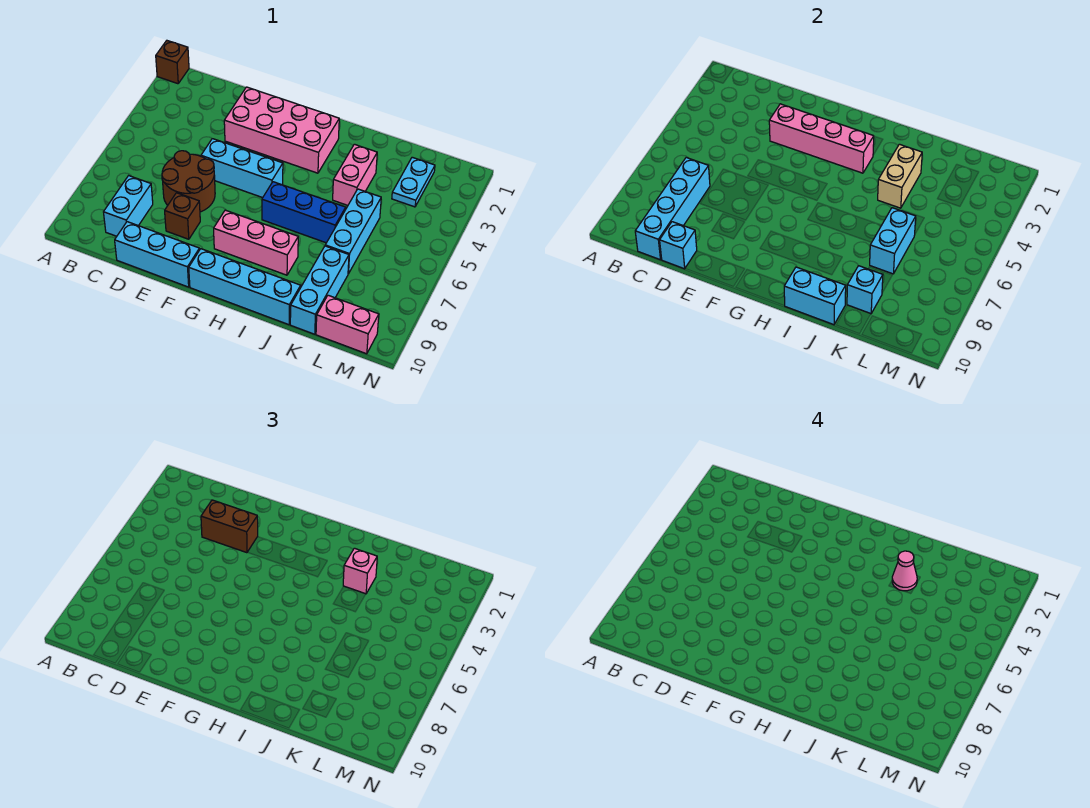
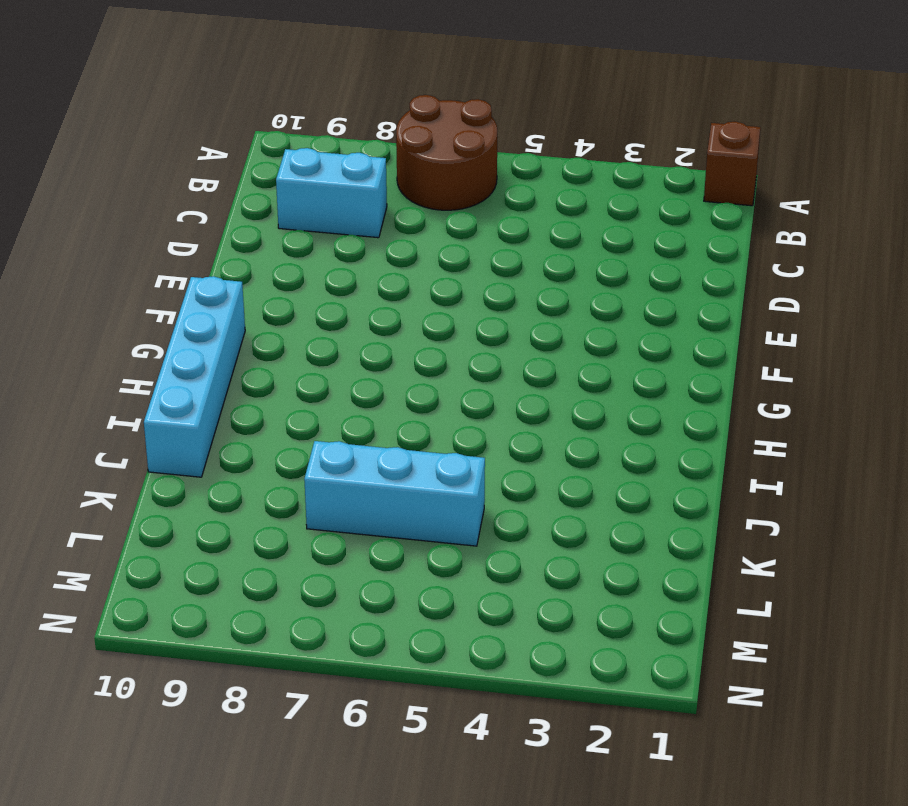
brown 2x2 round brick [396,95,497,210] -> brown 2x2 round brick moved to [162,151,215,212]
none -> cyan 1x3 brick [115,222,200,287]
none -> pink 2x4 brick [224,87,339,173]
none -> cyan 1x3 brick [201,139,283,198]

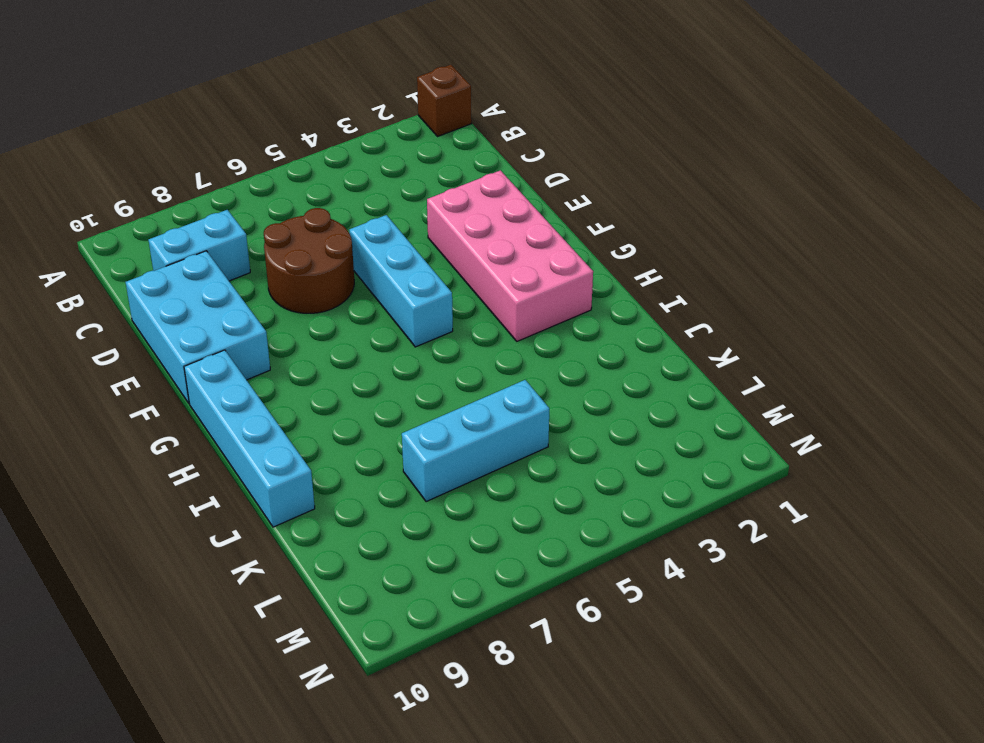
cyan 2x3 brick [126,251,270,403] -> cyan 1x3 brick [115,222,200,287]
none -> brown 1x1 brick [165,193,200,239]
none -> pink 1x3 brick [214,210,298,275]
none -> blue 1x3 brick [262,182,346,243]

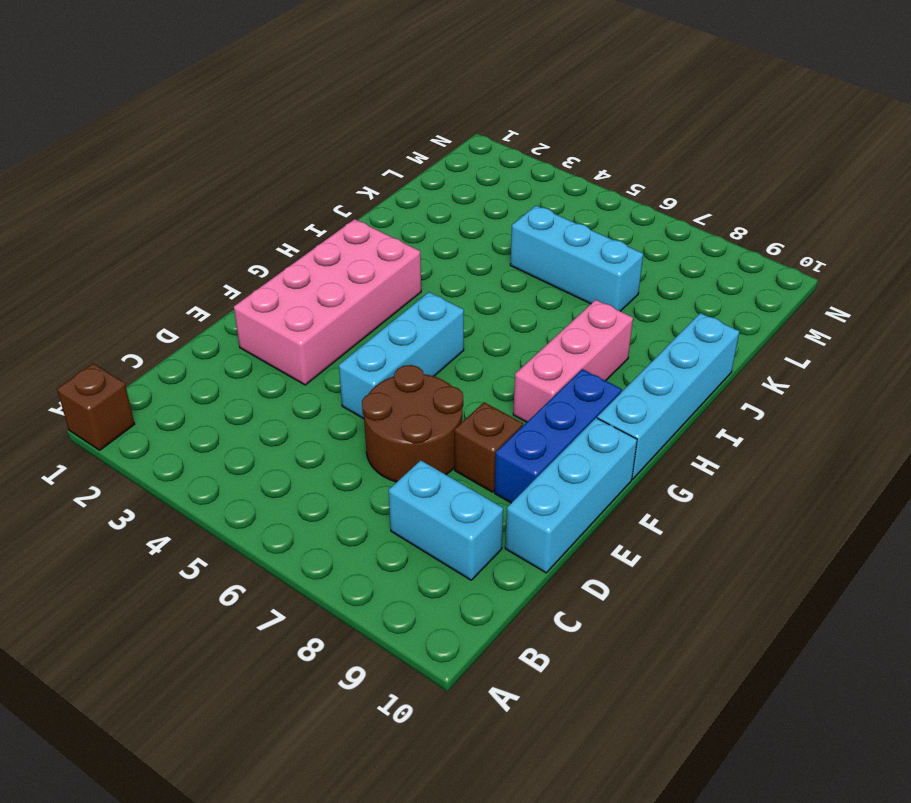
blue 1x3 brick [495,369,622,503] -> blue 1x3 brick moved to [262,182,346,243]
none -> pink 1x2 brick [333,144,377,205]
none -> cyan 1x3 brick [290,246,349,334]
none -> cyan 1x2 plate [392,157,435,207]

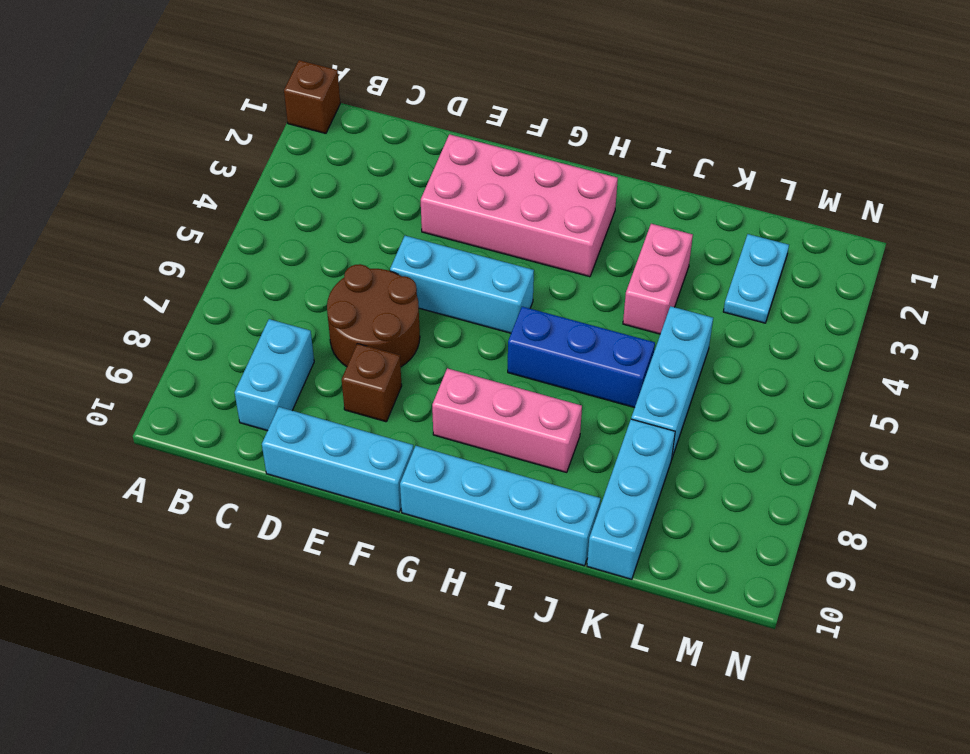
none -> pink 1x2 brick [316,295,379,354]
none -> cyan 1x4 brick [635,158,710,260]
none -> cyan 1x1 brick [660,222,697,269]

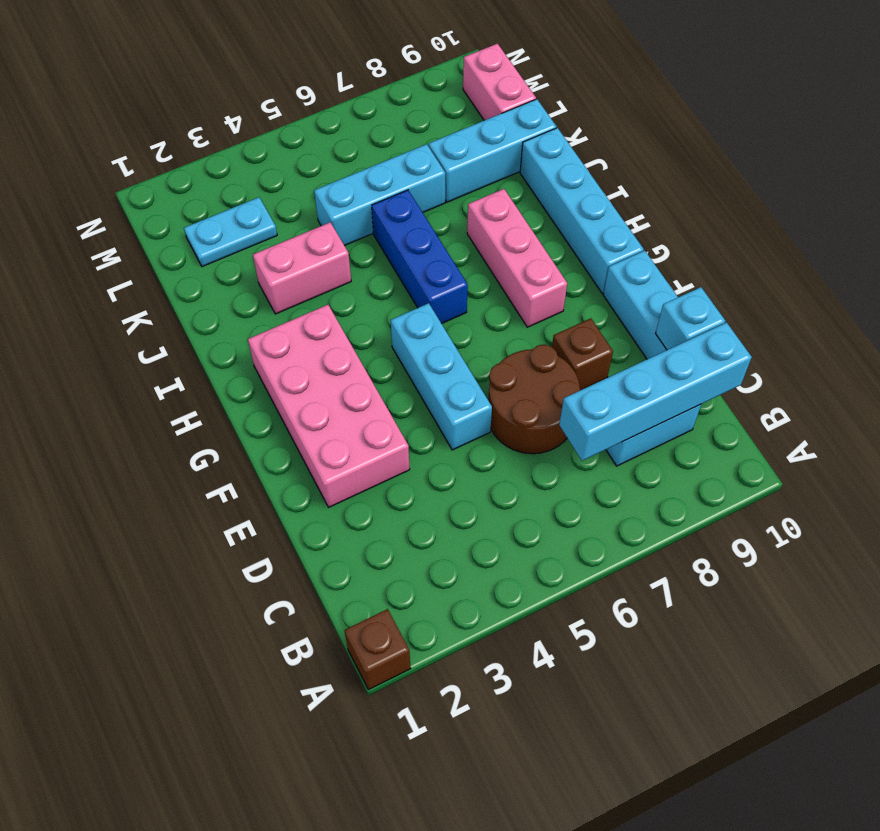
none -> pink 1x4 brick [769,104,874,173]
none -> cyan 1x2 brick [784,267,846,325]
none -> tan 1x2 brick [878,144,922,208]

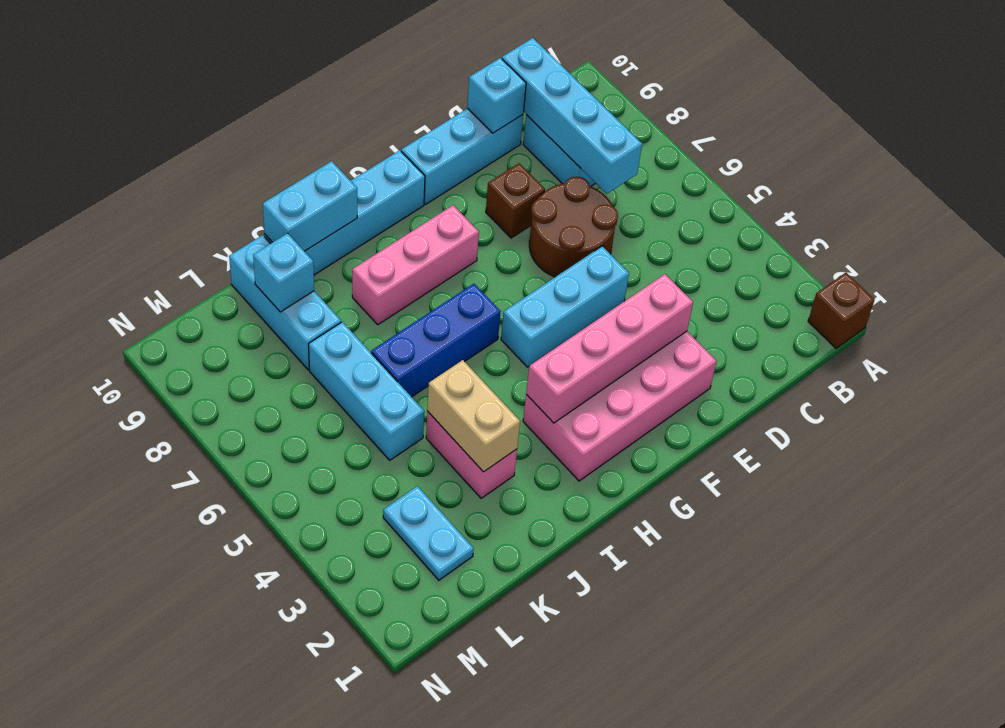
none -> pink 1x2 brick [316,295,379,354]
none -> cyan 1x2 brick [870,208,916,274]
none -> brown 1x2 brick [201,500,258,553]

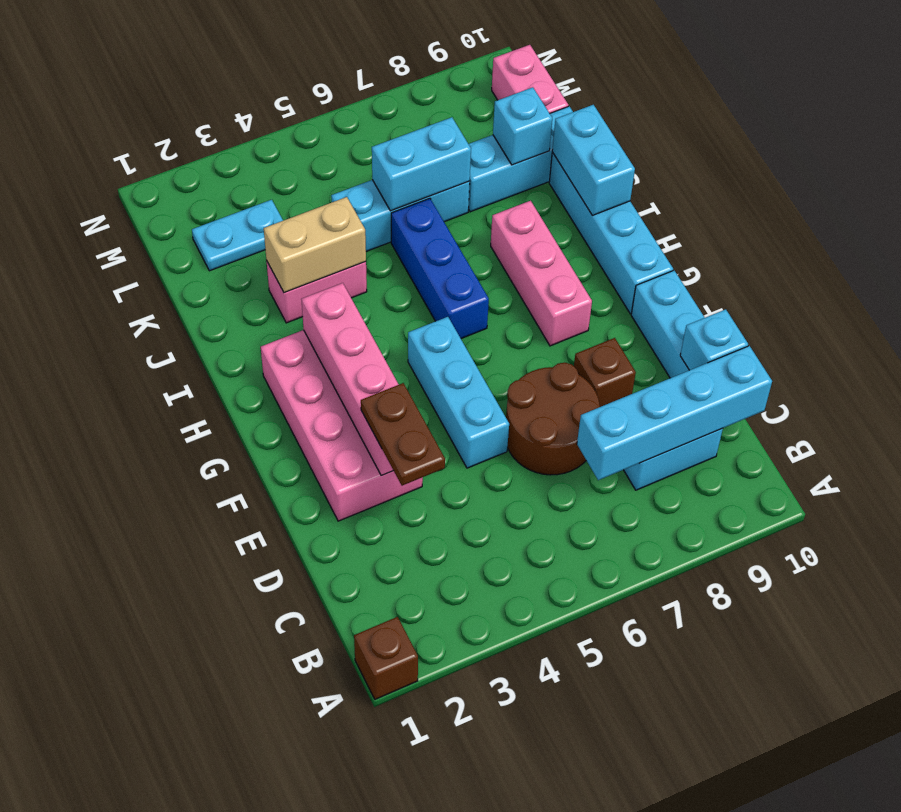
brown 1x2 plate [361,383,445,486] -> brown 1x2 brick [201,500,258,553]
none -> pink 1x1 brick [343,548,377,594]
none -> pink 1x1 cone [892,551,917,591]

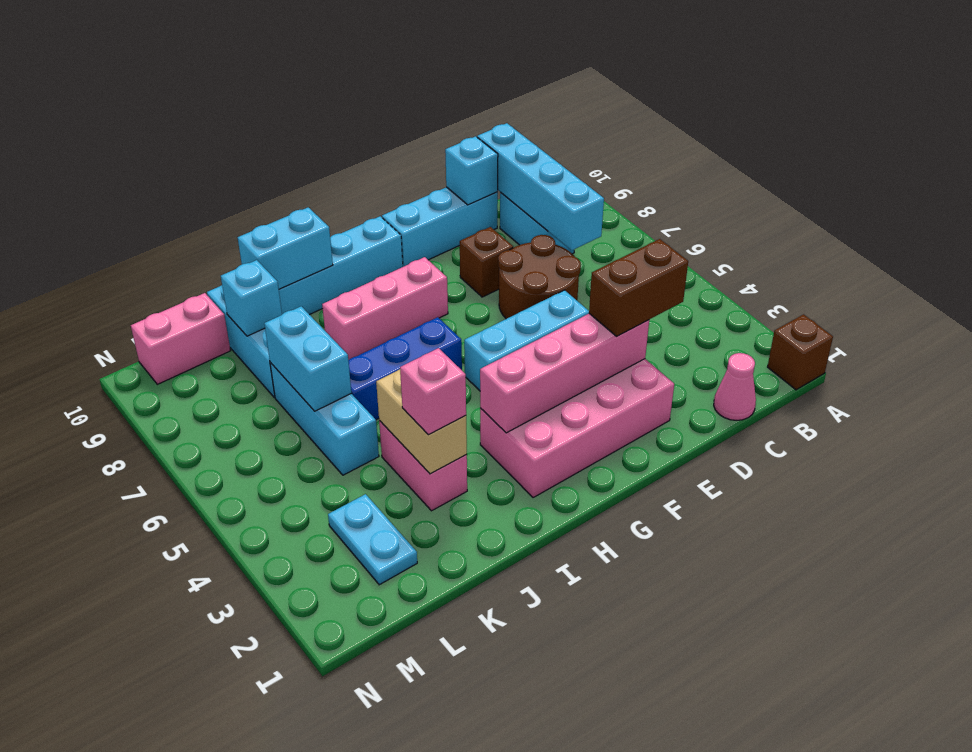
pink 1x1 cone [714,353,756,420] -> pink 1x1 cone moved to [892,551,917,591]

